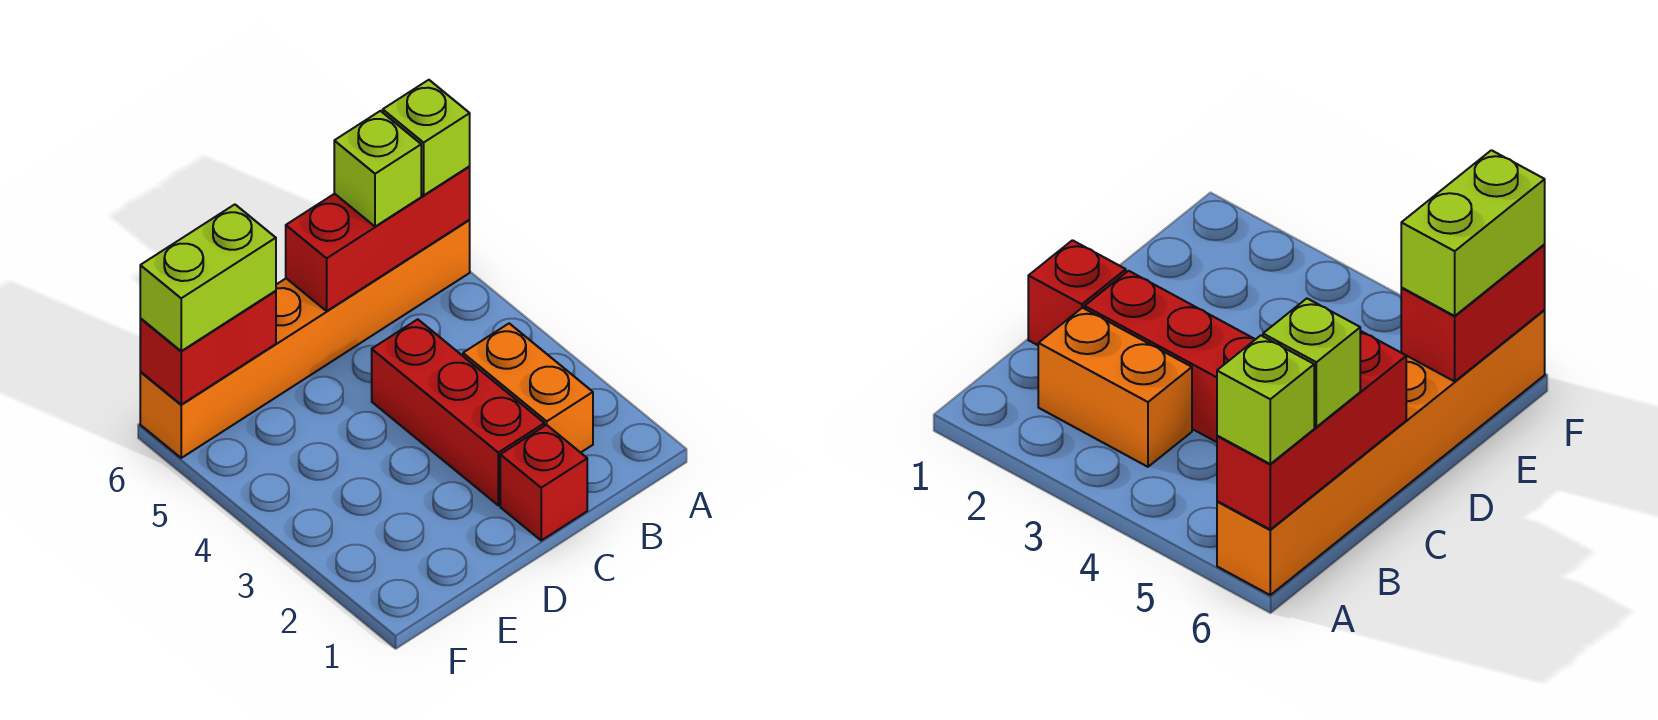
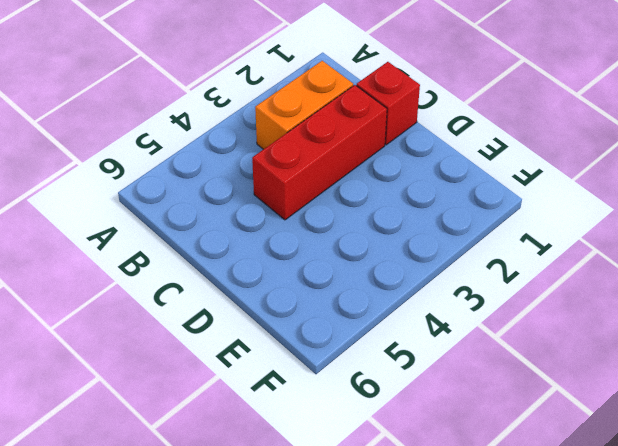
none -> orange 1x6 brick [140,220,470,458]
none -> red 1x3 brick [286,166,470,311]

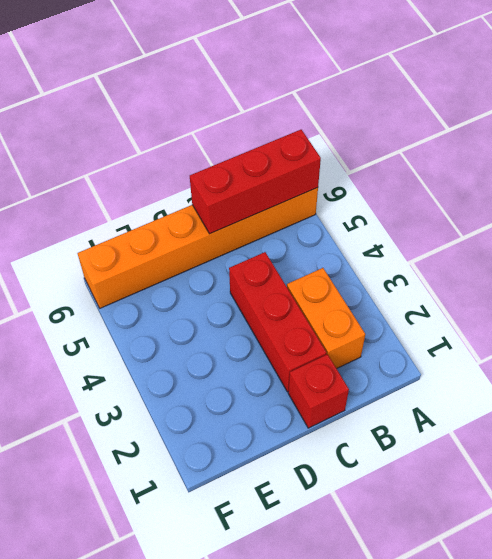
none -> red 1x2 brick [140,291,276,404]
none -> lime 1x1 brick [383,80,470,195]

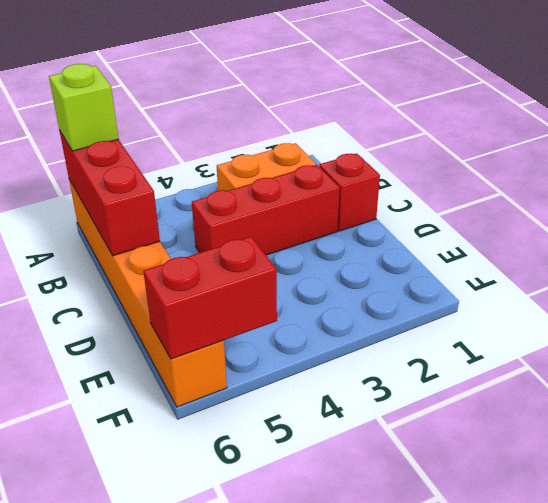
red 1x2 brick [143,237,277,359] -> red 1x2 brick turned to [140,291,276,404]
none -> lime 1x1 brick [334,111,421,227]
none -> lime 1x2 brick [140,205,276,351]

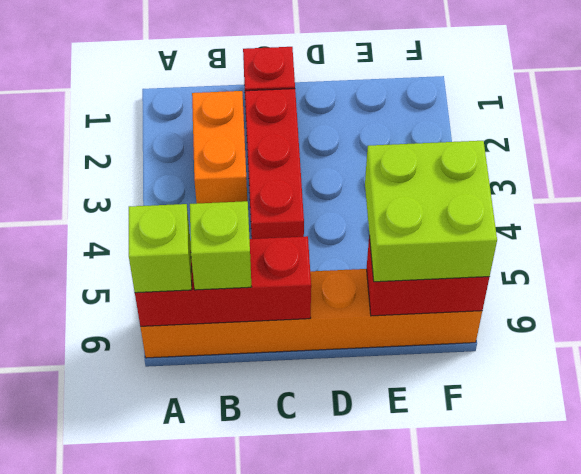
lime 2x2 brick [365,141,497,282] -> lime 1x2 brick [140,205,276,351]

